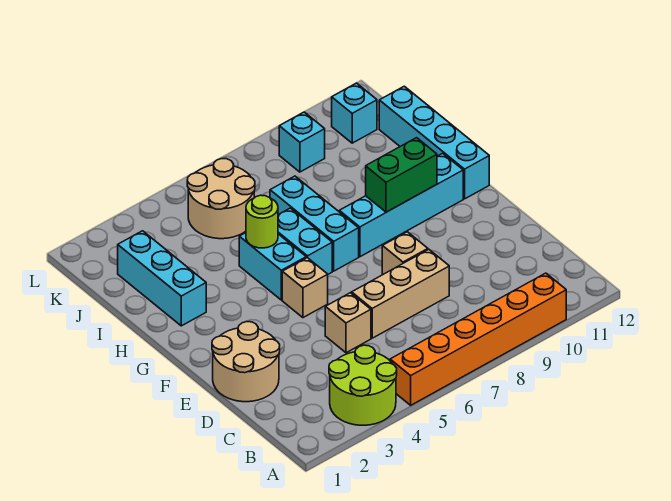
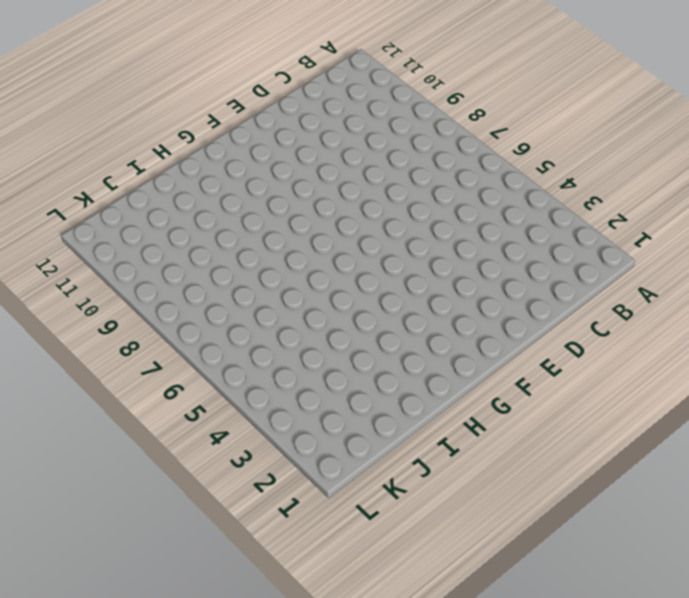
none -> lime 2x2 round brick [329,345,397,425]
none -> orange 1x6 brick [390,273,566,405]
none -> tan 2x2 round brick [212,322,280,402]

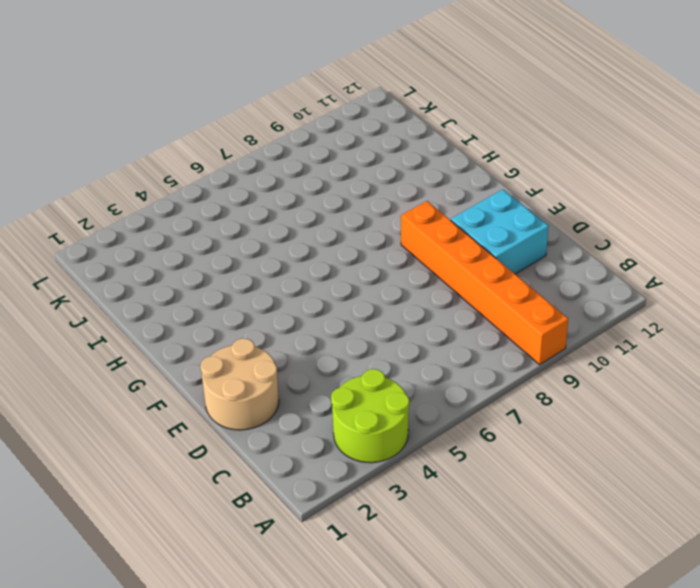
orange 1x6 brick [401,201,568,365] -> orange 1x6 brick turned to [390,273,566,405]
cyan 2x2 brick [451,189,549,274] -> none
none -> tan 1x1 brick [325,293,371,353]
none -> tan 1x3 brick [352,249,449,338]
none -> tan 1x1 brick [382,232,428,275]

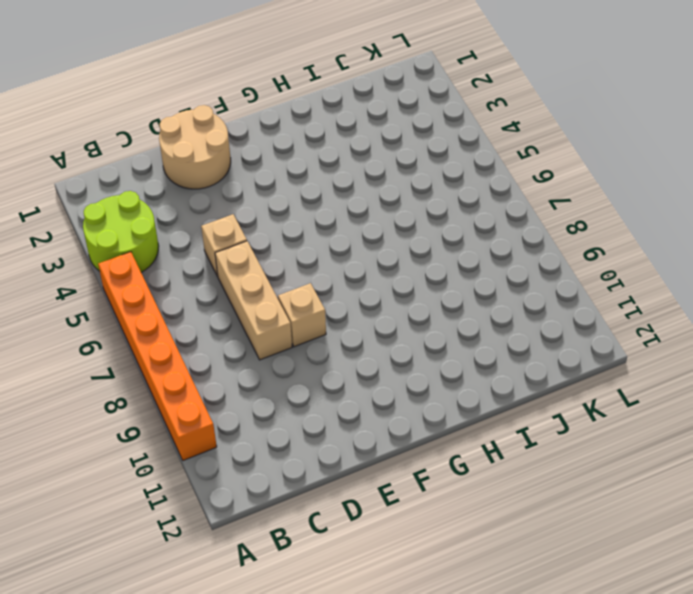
none -> tan 1x1 brick [282,258,328,318]
none -> cyan 1x2 brick [239,233,306,300]
none -> cyan 1x2 brick [278,208,332,274]

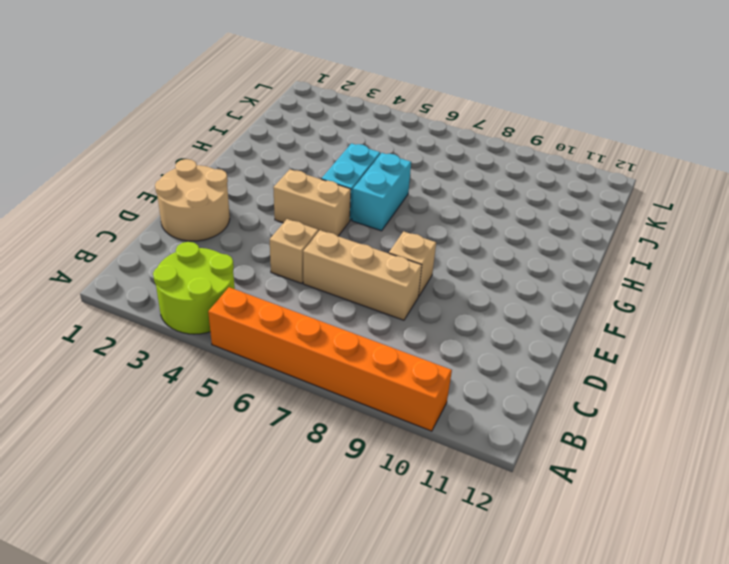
tan 1x2 brick [273,169,351,236] -> tan 1x1 brick [282,258,328,318]
none -> cyan 1x3 brick [270,176,359,271]
none -> cyan 1x4 brick [339,153,463,257]
none -> cyan 1x4 brick [379,86,489,199]

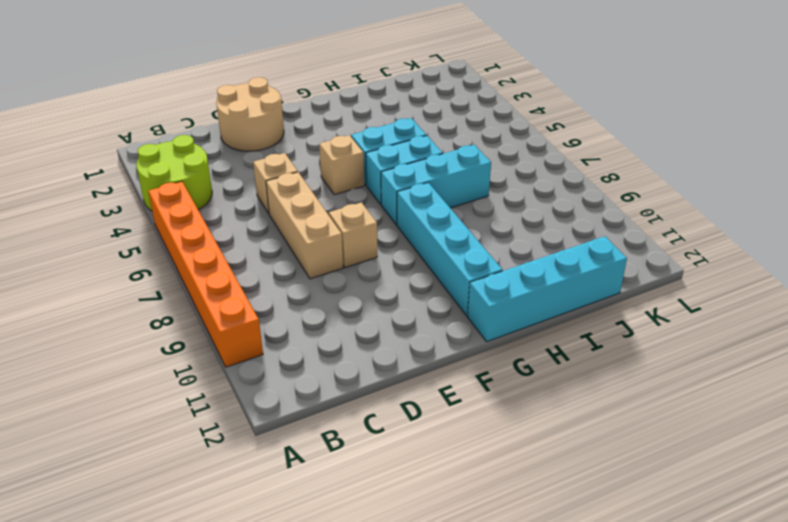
none -> cyan 1x3 brick [118,231,206,326]
none -> tan 2x2 round brick [187,159,255,239]
none -> cyan 1x1 brick [279,112,325,172]

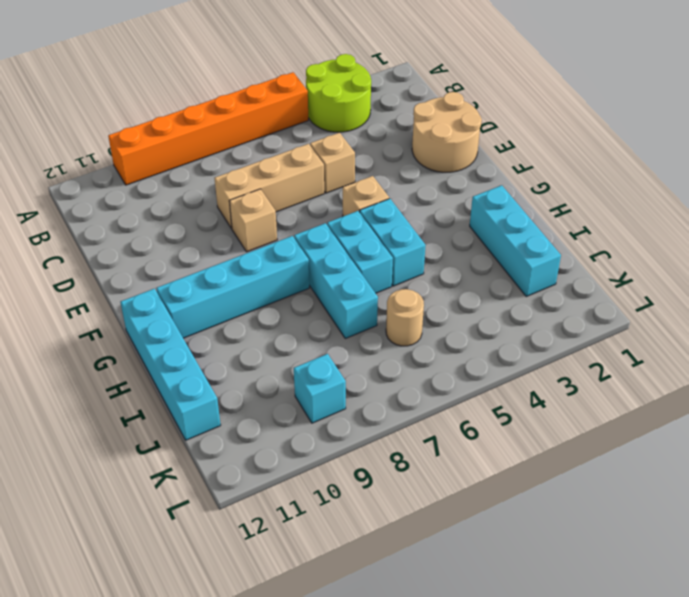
tan 1x1 round brick [386,289,424,346] -> tan 2x2 round brick [187,159,255,239]
none -> cyan 1x1 brick [332,83,377,143]
none -> green 1x2 brick [366,138,437,212]
none -> lime 1x1 round brick [246,195,278,248]

